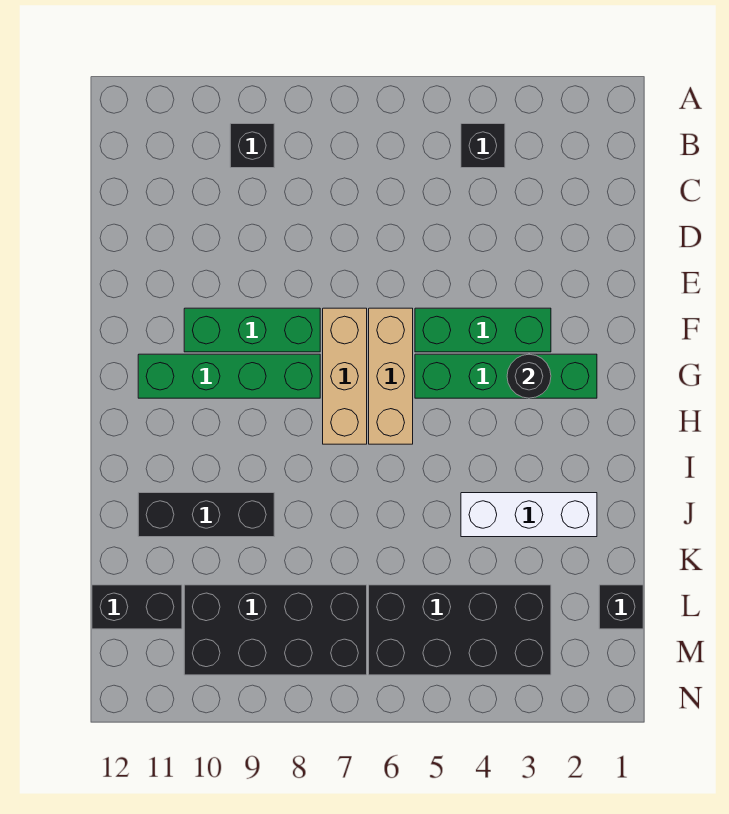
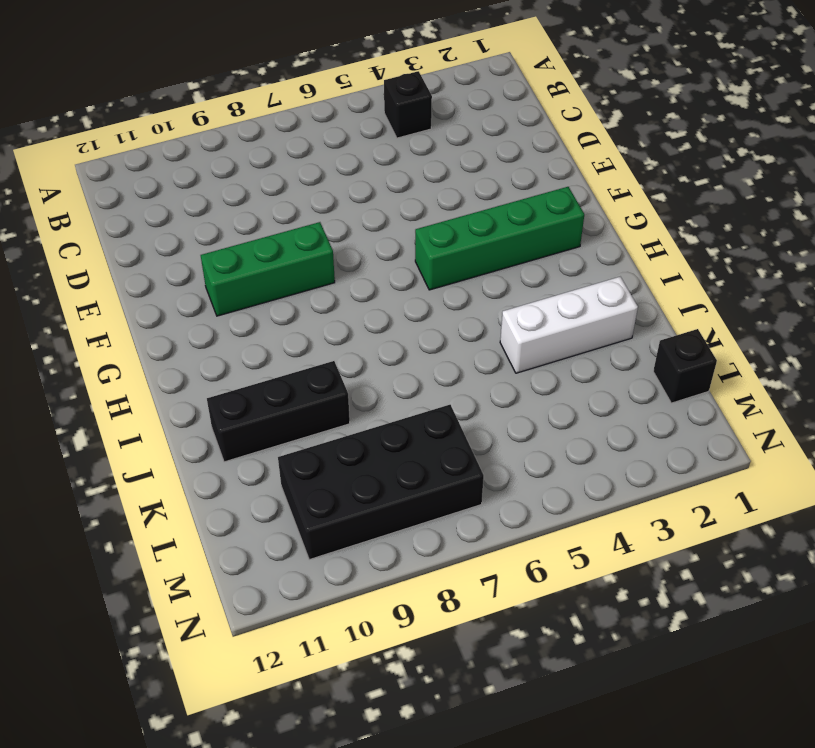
none -> black 1x1 brick [230,124,274,168]
none -> green 1x3 brick [415,308,551,352]
none -> tan 1x3 brick [369,308,413,444]

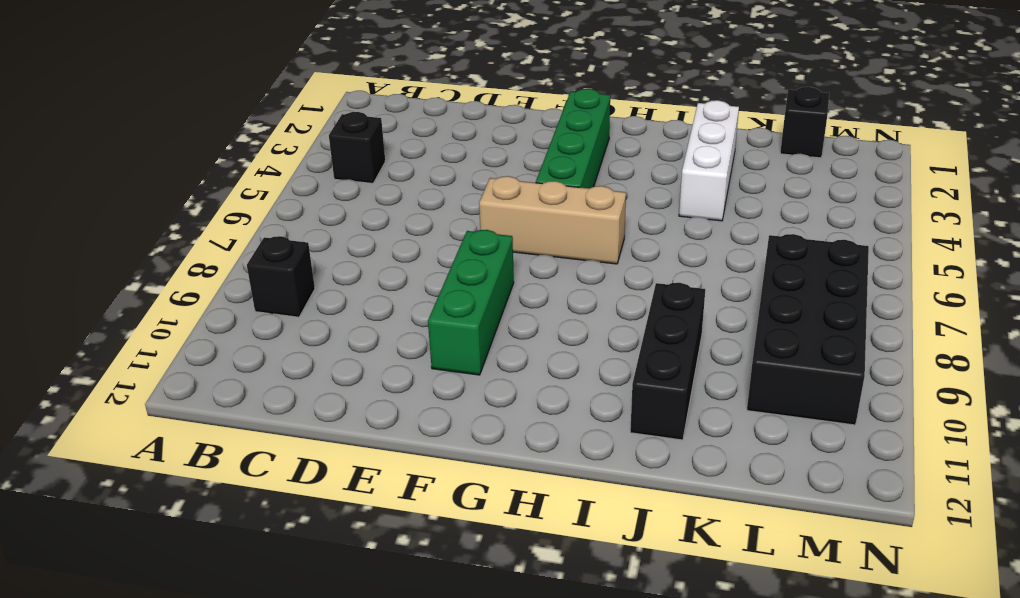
none -> green 1x3 brick [415,308,551,352]
none -> tan 1x3 brick [323,308,367,444]
none -> green 1x4 brick [138,354,320,398]

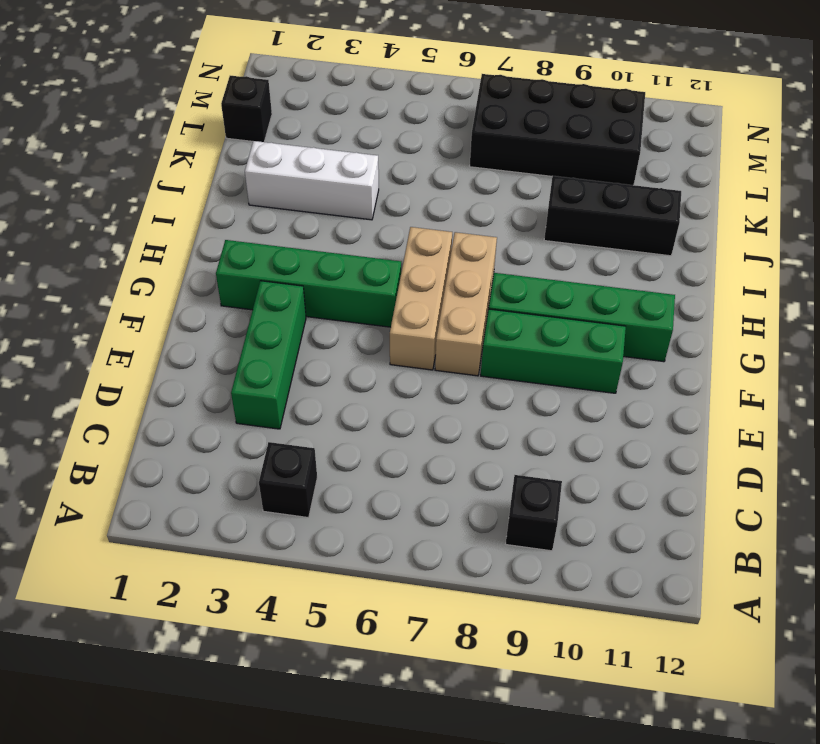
green 1x3 brick [231,281,306,429] -> green 1x3 brick turned to [415,308,551,352]
none -> black 2x4 brick [369,585,551,675]
none -> black 1x2 brick [92,585,182,629]
none -> black 1x1 round brick [507,354,551,398]

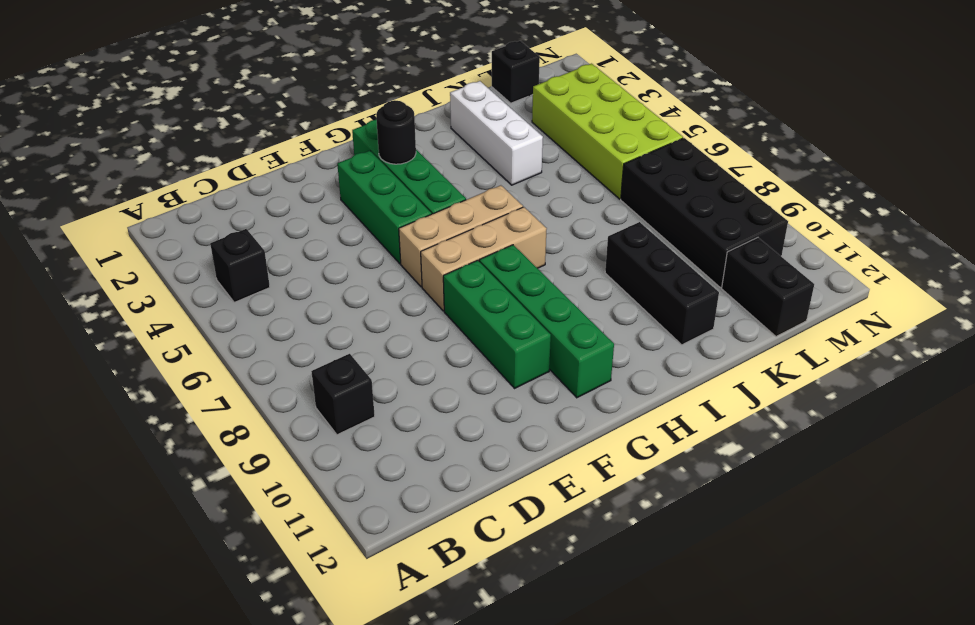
lime 2x4 brick [532,64,683,199] -> black 2x4 brick [369,585,551,675]

